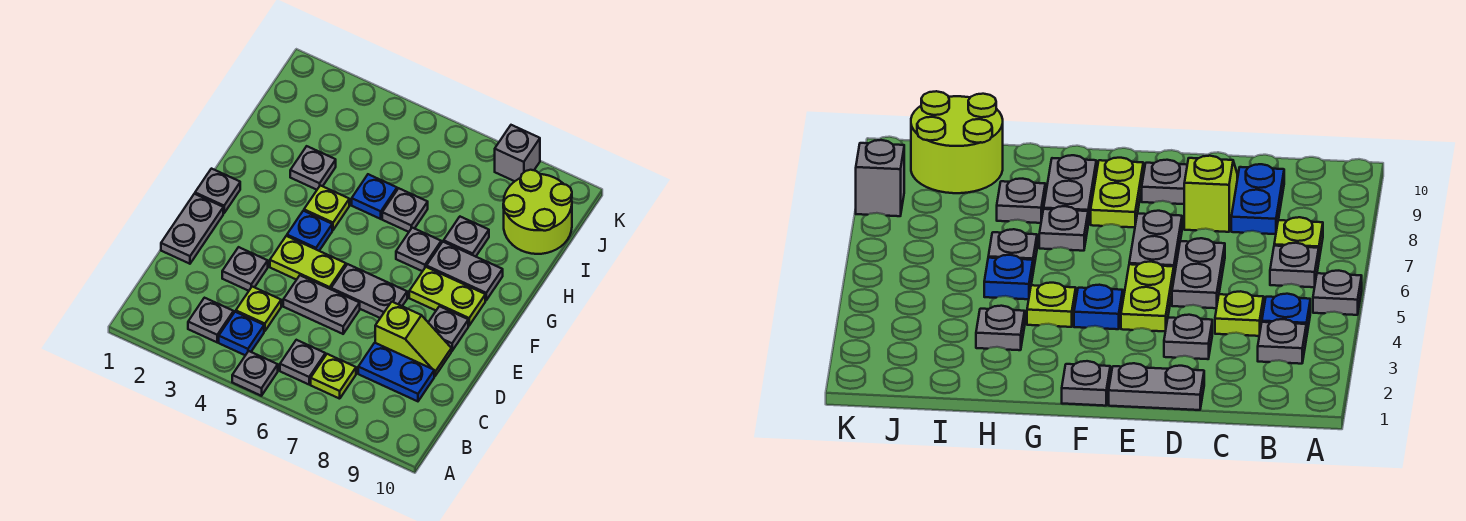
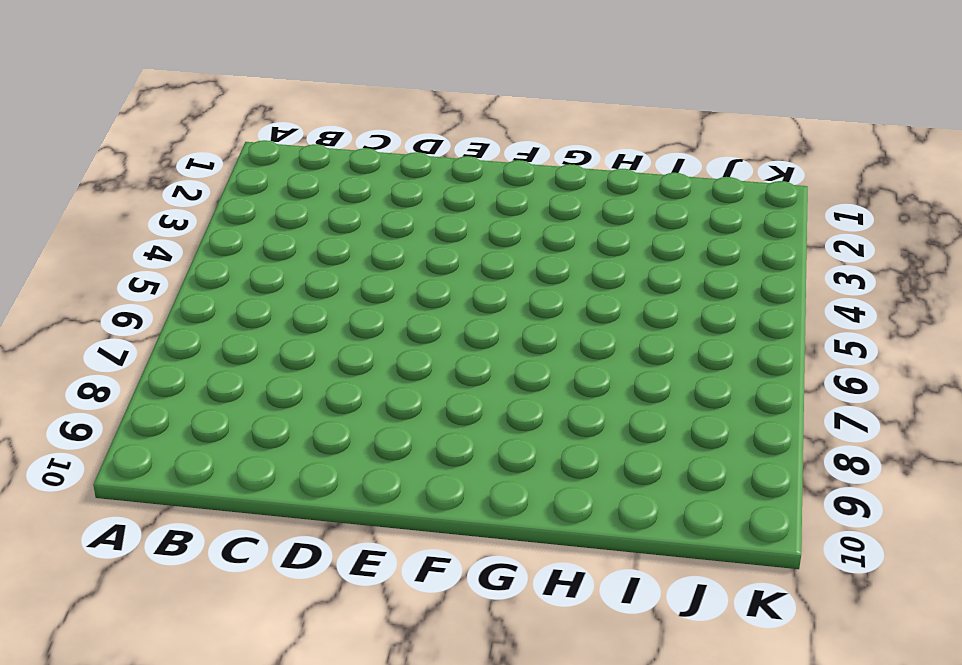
none -> grey 1x1 plate [232,351,278,396]
none -> grey 1x1 plate [188,298,234,342]
none -> blue 1x1 plate [219,312,264,355]

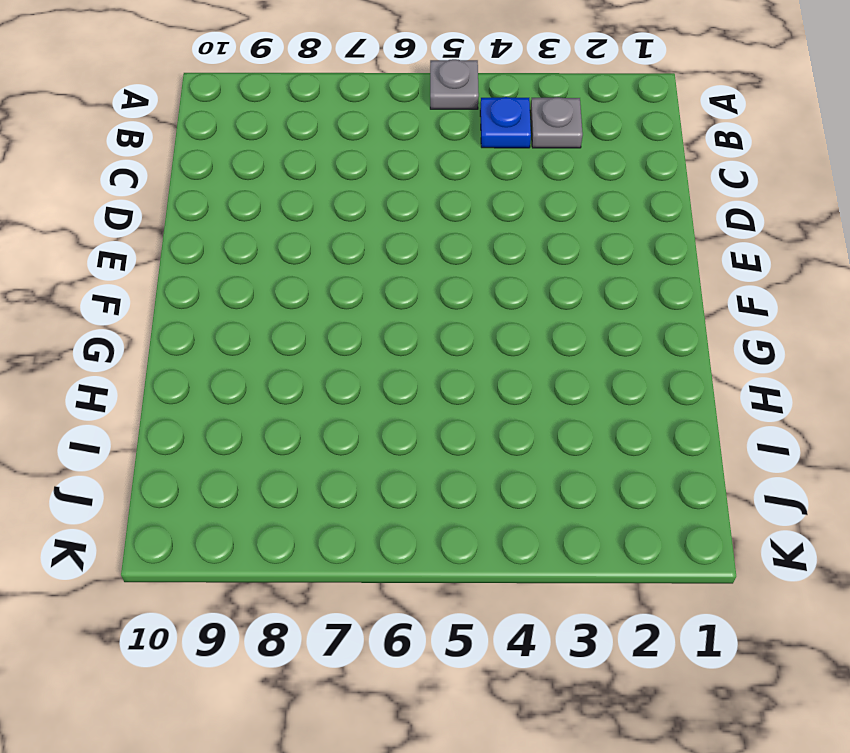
none -> grey 1x1 plate [280,340,325,384]
none -> lime 1x1 plate [311,354,356,399]
none -> lime 1x1 plate [236,287,281,331]

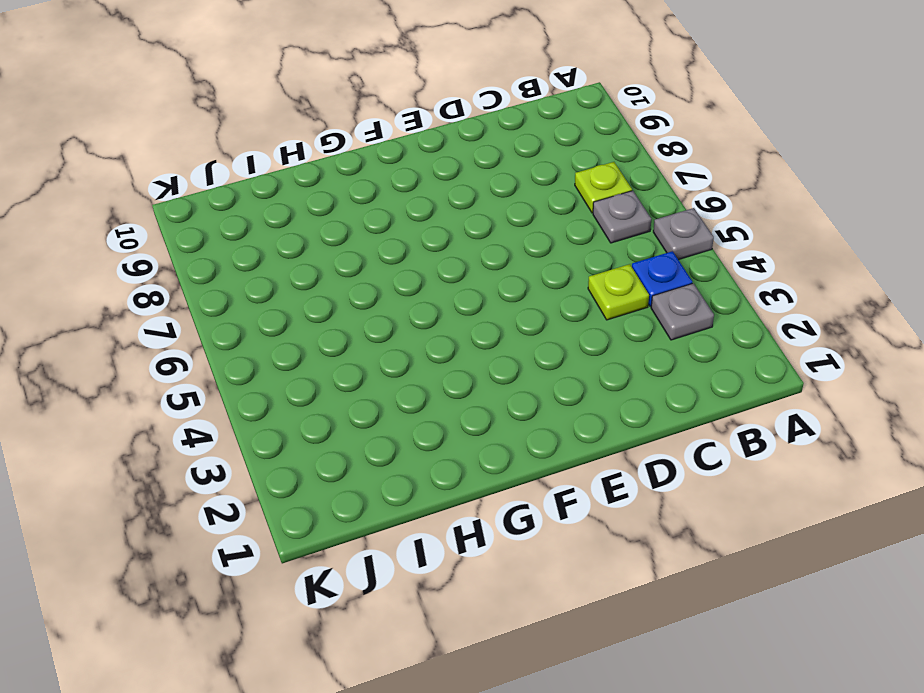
none -> blue 1x2 plate [358,343,434,401]
none -> grey 1x2 plate [161,194,223,264]
none -> grey 1x1 plate [222,247,268,291]

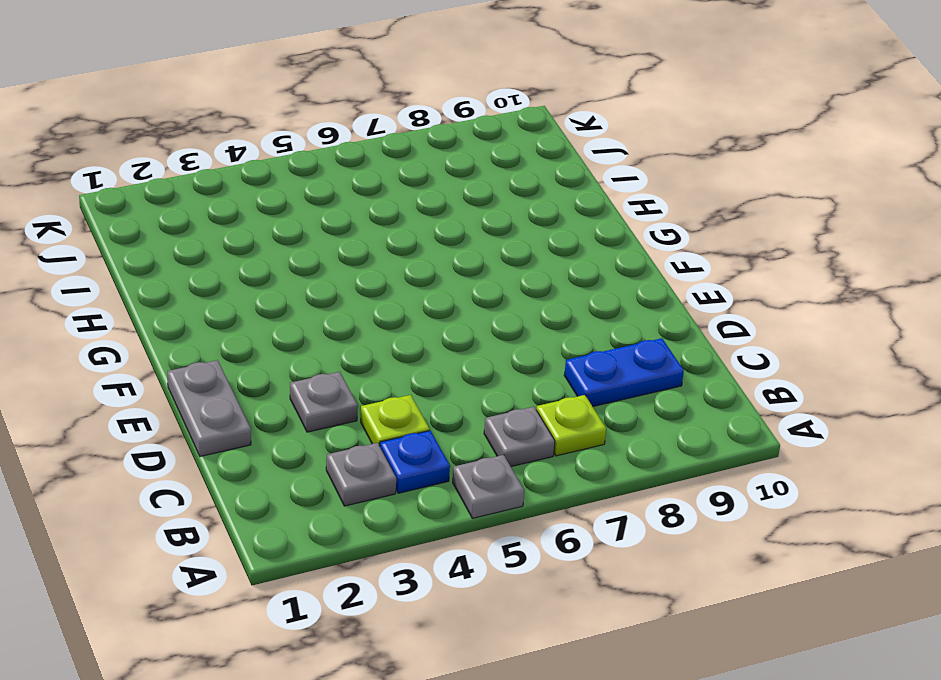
none -> grey 1x2 plate [283,275,360,334]
none -> lime 1x2 slope [375,302,451,376]
none -> lime 1x2 plate [270,236,346,289]

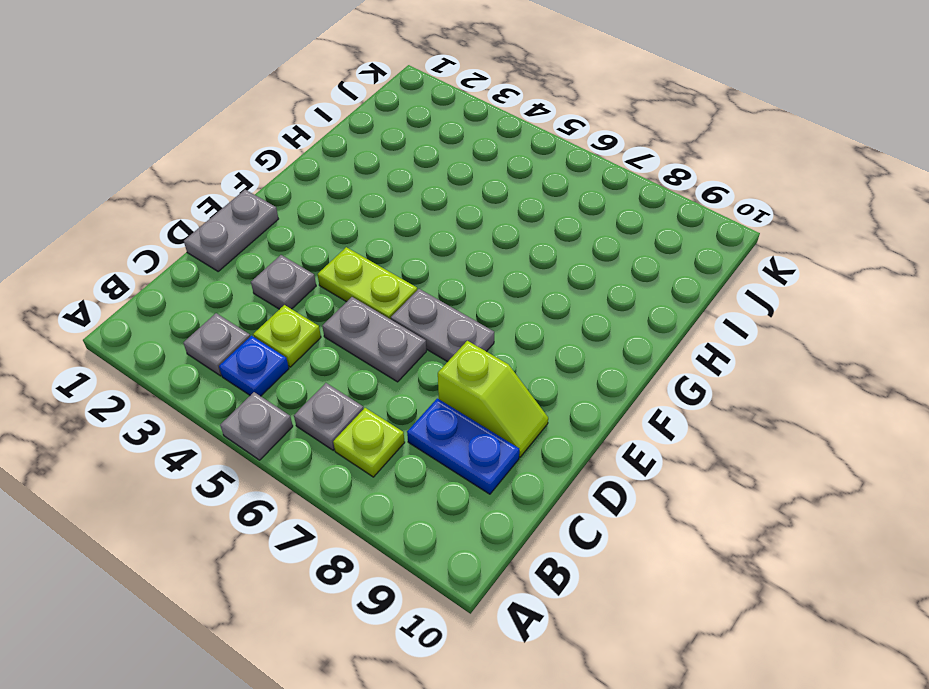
none -> grey 1x1 plate [428,306,468,351]
none -> grey 1x1 plate [195,169,240,213]
none -> blue 1x1 plate [287,211,332,251]

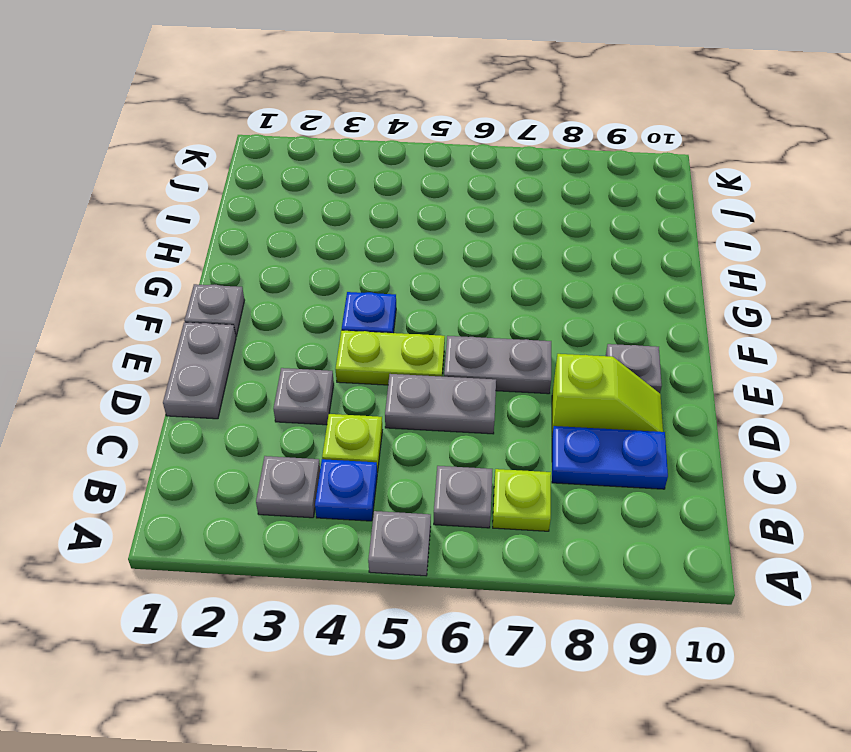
none -> lime 1x2 plate [409,267,485,326]
none -> lime 1x1 plate [304,185,349,230]
none -> grey 1x1 plate [396,228,441,271]

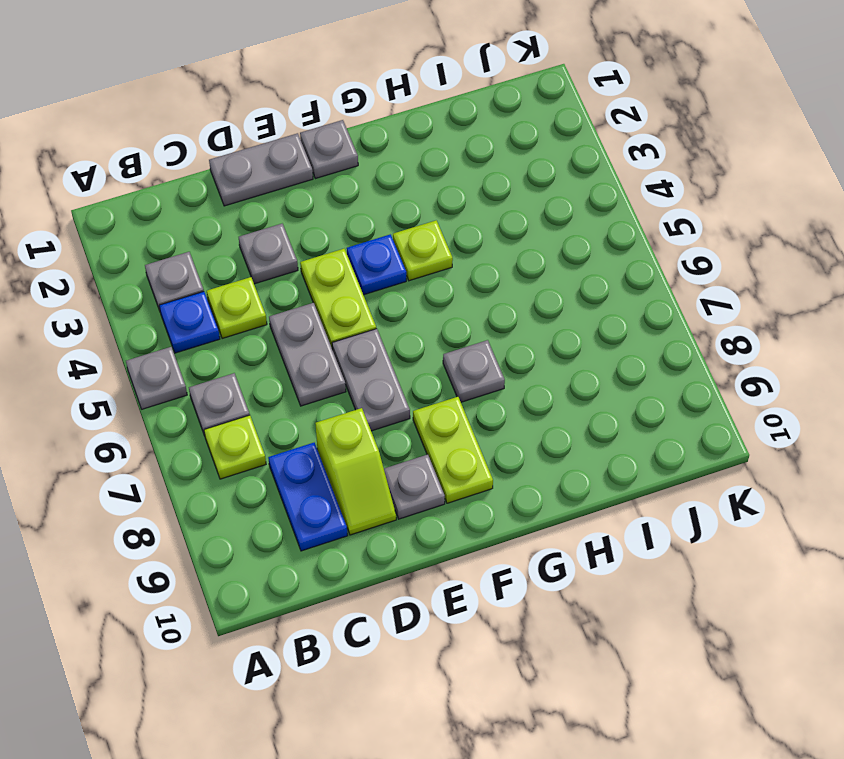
none -> grey 1x2 plate [427,242,503,300]
none -> grey 1x1 plate [290,146,336,190]
none -> blue 1x1 plate [352,174,397,219]

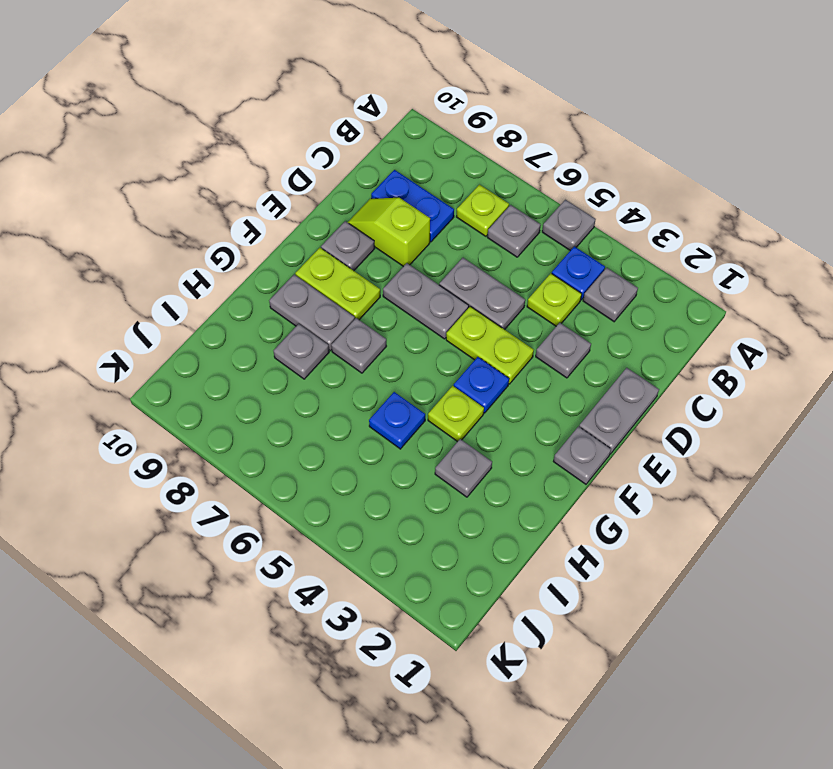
none -> grey 1x1 plate [382,188,428,232]
none -> lime 2x2 round brick [503,170,572,254]
none -> grey 1x1 brick [495,125,540,181]

